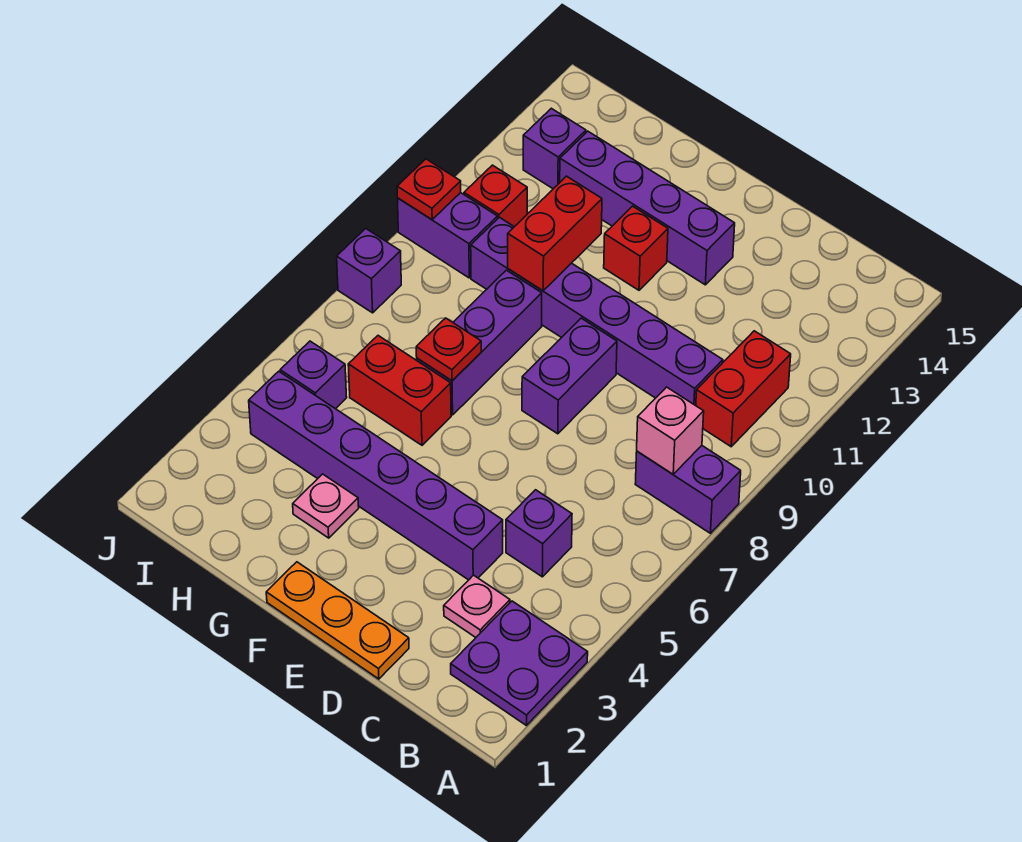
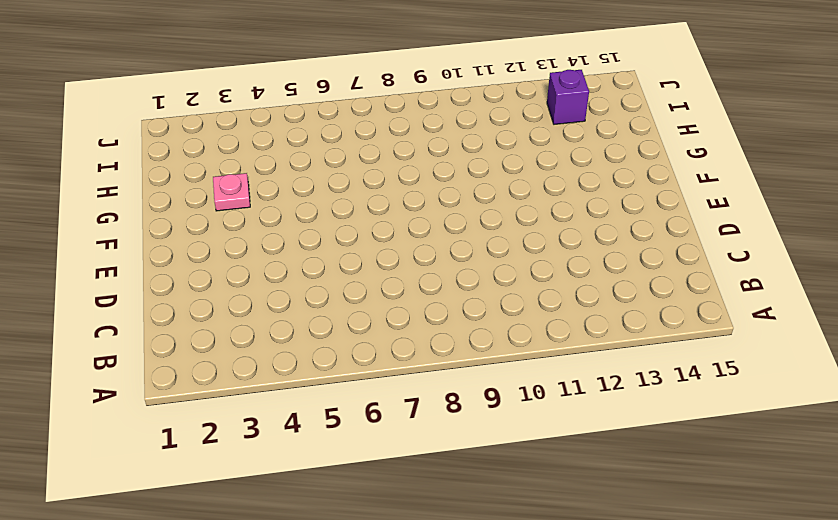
none -> purple 2x2 plate [451,601,588,726]
none -> purple 1x2 brick [635,446,741,533]
none -> red 1x2 brick [696,331,791,447]

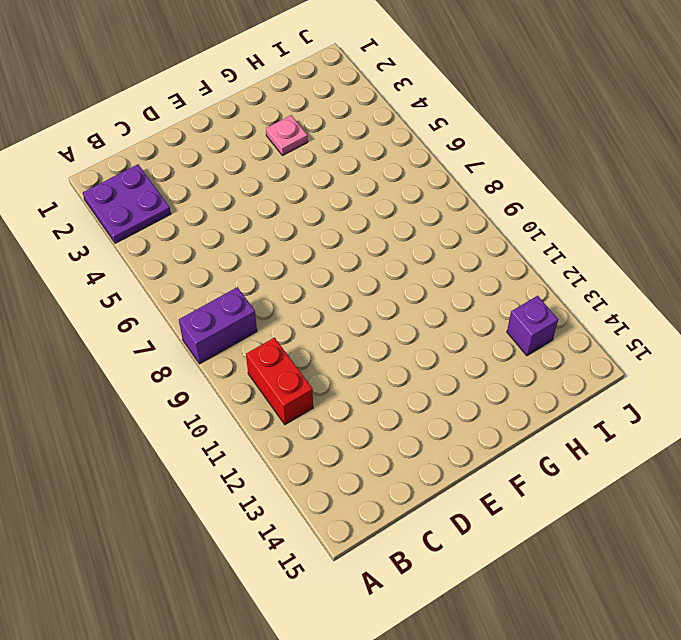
none -> pink 1x1 plate [444,575,510,637]
none -> purple 1x1 brick [506,490,572,577]
none -> purple 1x6 brick [471,217,723,406]

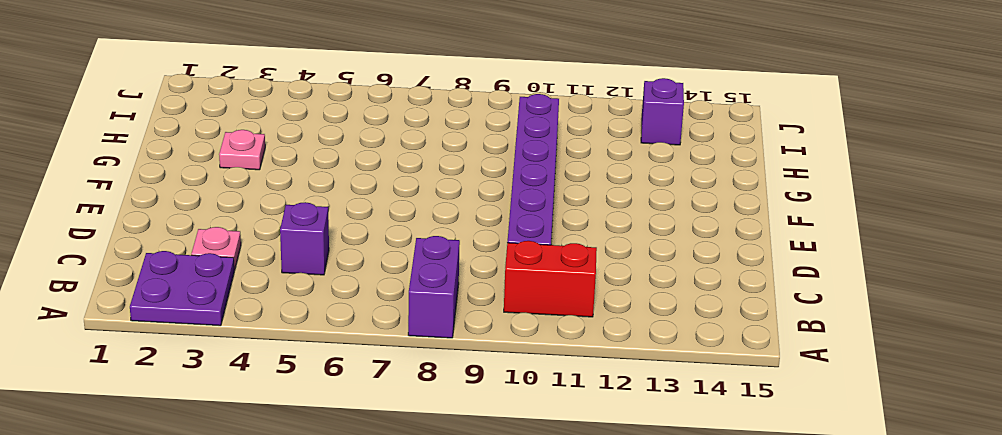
none -> orange 1x3 plate [266,562,409,679]
none -> purple 1x6 brick [249,371,503,580]
none -> purple 1x2 brick [522,318,617,434]

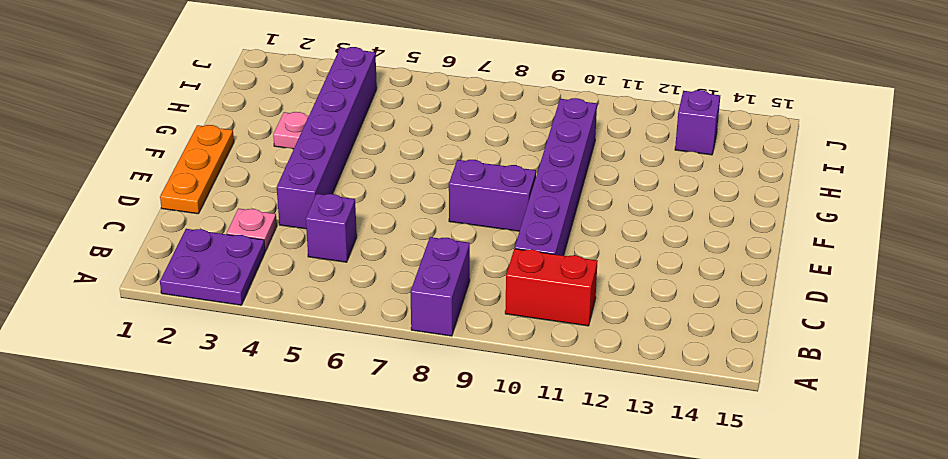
none -> purple 1x4 brick [560,131,735,285]
none -> red 1x1 brick [604,206,668,290]
none -> red 1x2 brick [348,336,451,445]

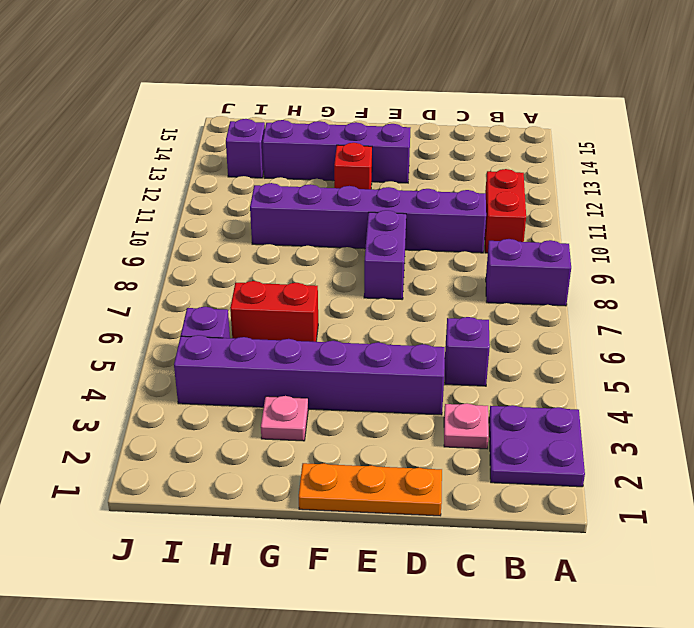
none -> purple 1x3 brick [417,270,542,415]
none -> purple 1x2 brick [397,193,498,278]
none -> red 1x1 brick [464,165,527,227]

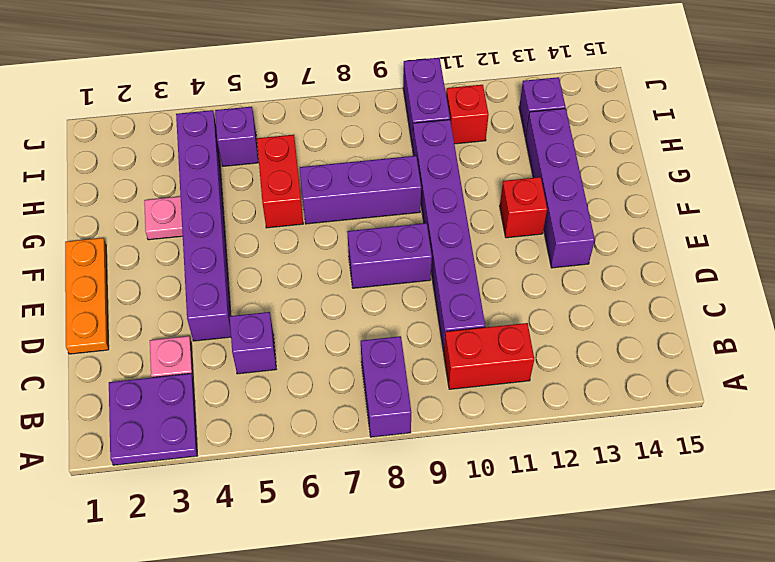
none -> purple 1x1 brick [337,228,401,313]
none -> pink 1x1 brick [637,387,704,474]
none -> red 1x1 plate [416,318,481,381]

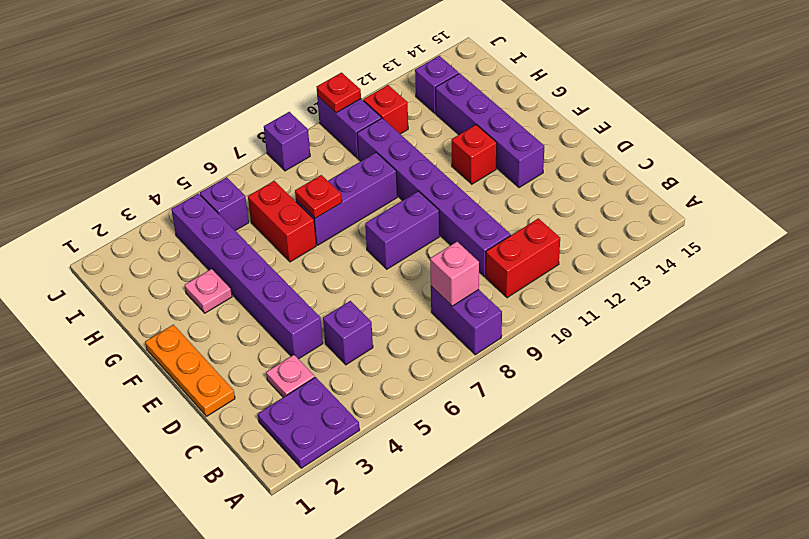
none -> red 1x2 brick [508,176,602,291]

